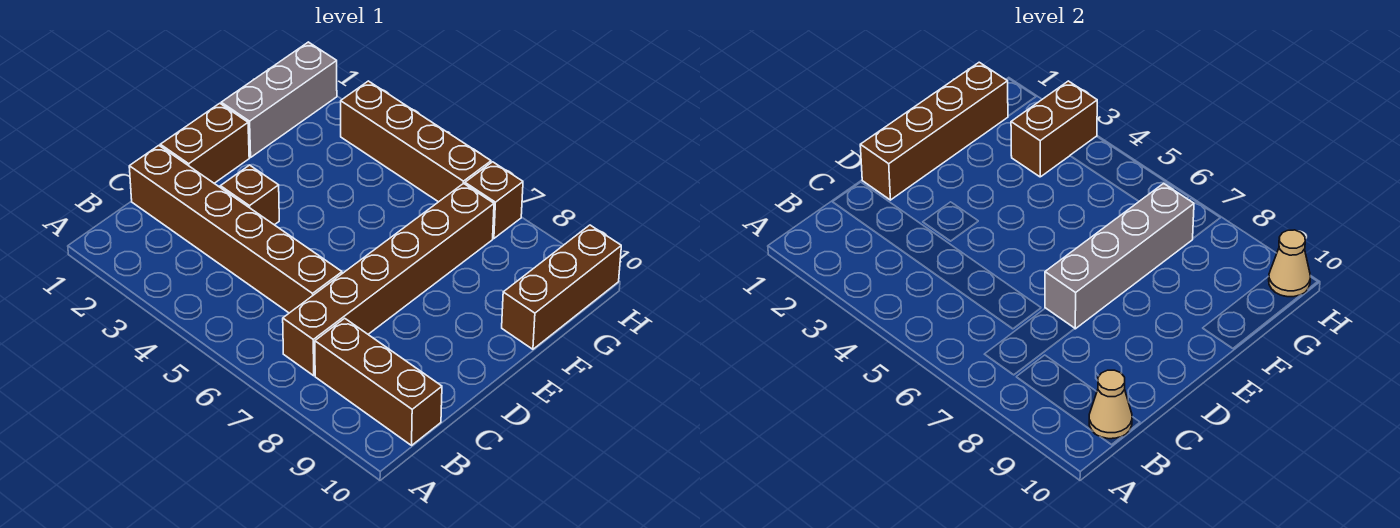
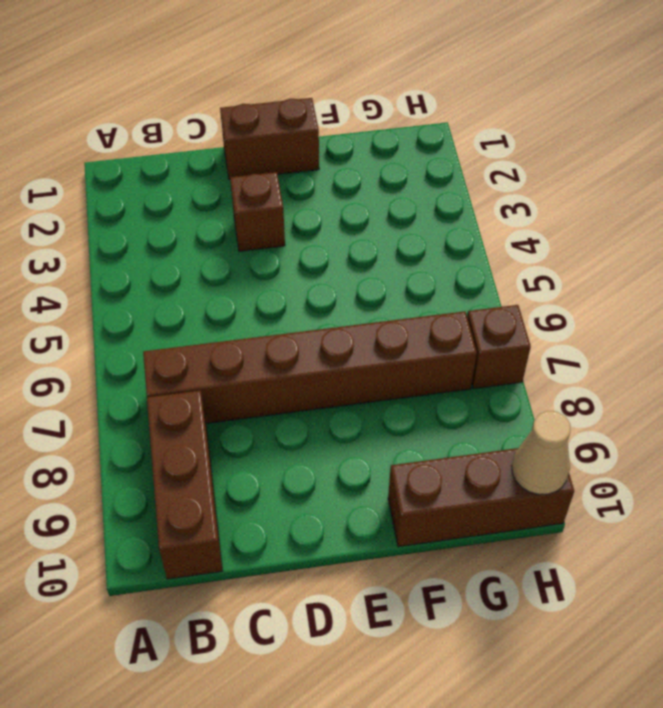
none -> brown 1x6 brick [129,146,342,313]
none -> grey 1x3 brick [221,42,337,157]
none -> brown 1x4 brick [341,81,491,202]

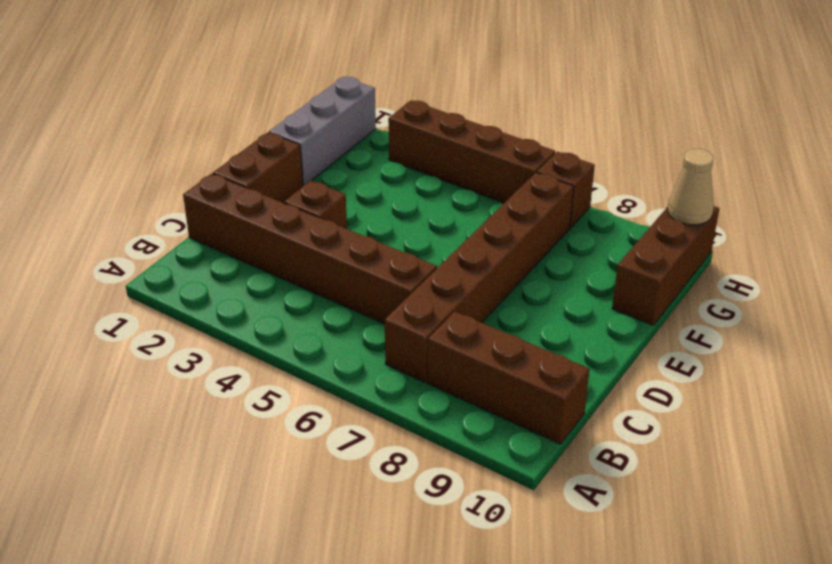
none -> tan 1x1 cone [1089,370,1132,439]
none -> brown 1x4 brick [860,62,1008,200]
none -> grey 1x4 brick [1045,184,1194,329]

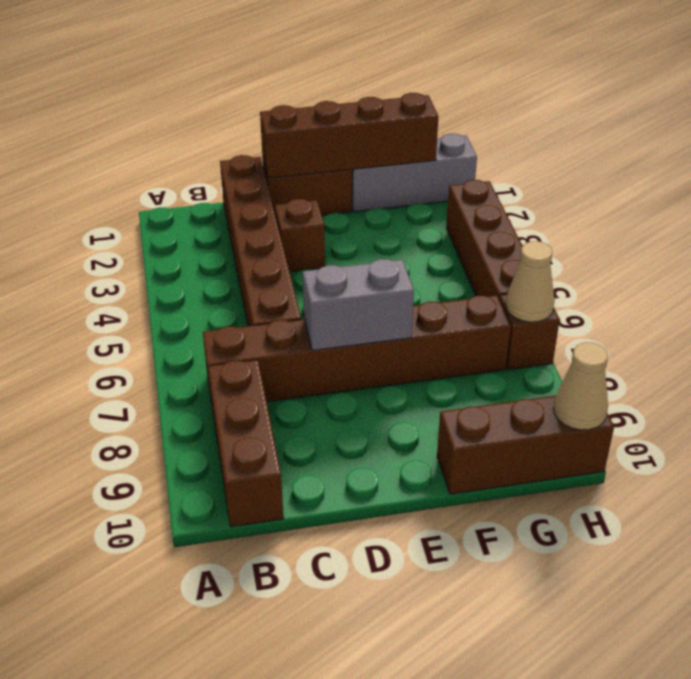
grey 1x2 brick [303,259,414,351] -> grey 1x4 brick [1045,184,1194,329]
tan 1x1 cone [505,241,555,322] -> tan 1x1 cone moved to [1089,370,1132,439]
none -> brown 1x2 brick [1011,81,1097,177]

